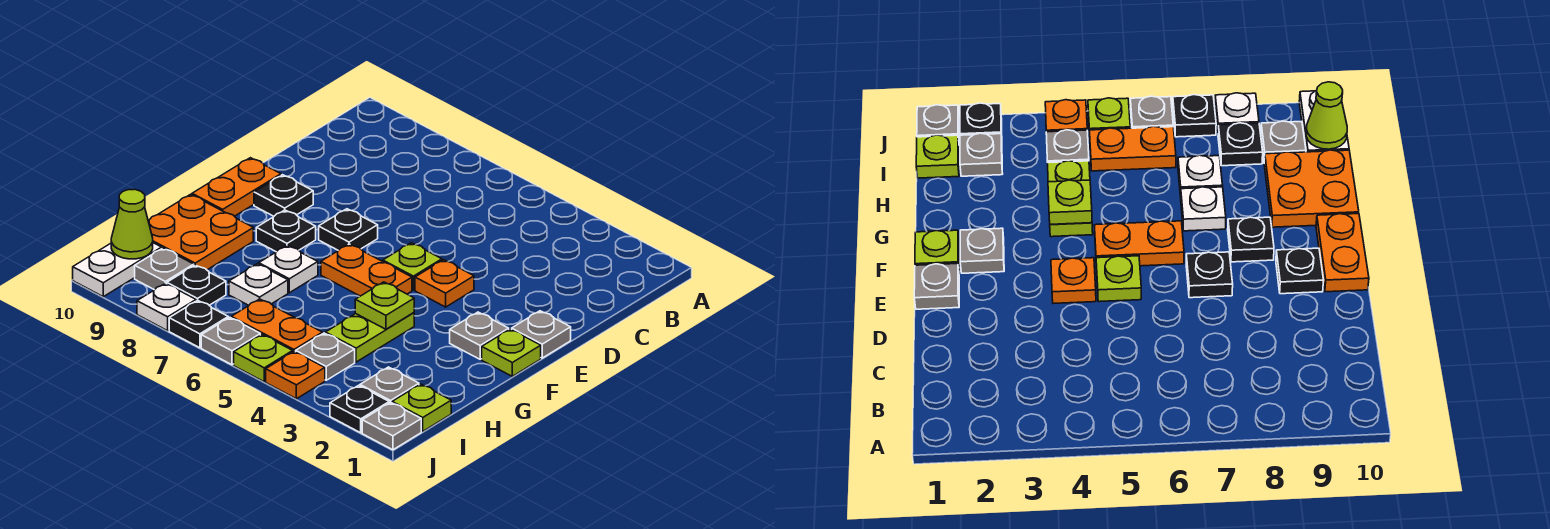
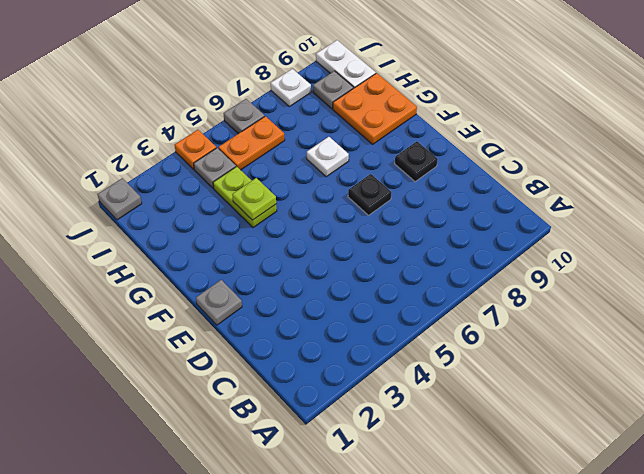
none -> orange 1x1 plate [415,260,474,307]
none -> lime 1x1 plate [383,243,442,290]
none -> orange 1x2 plate [192,158,281,216]
none -> lime 1x1 plate [482,329,541,376]

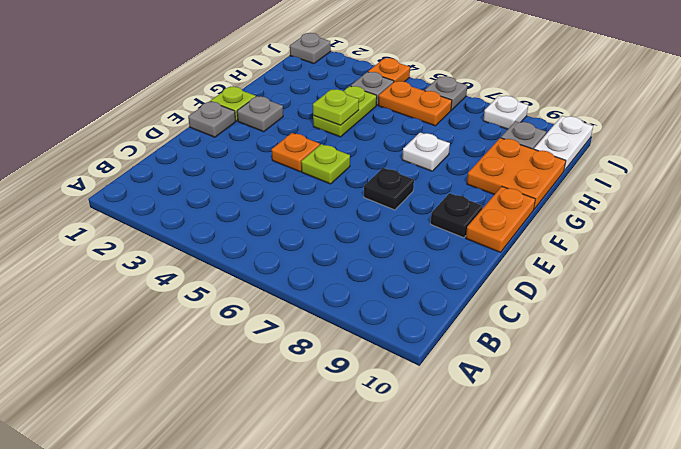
none -> orange 1x2 plate [321,244,412,296]
none -> black 1x1 plate [256,210,316,252]
none -> white 1x1 plate [229,264,288,306]
none -> lime 1x1 plate [392,384,451,431]

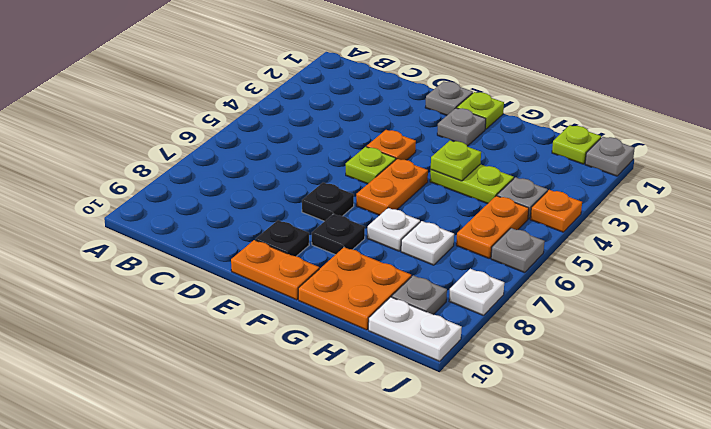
none -> grey 1x1 plate [360,367,419,403]
none -> black 1x1 plate [167,265,226,305]
none -> black 1x1 plate [330,385,389,433]
none -> lime 1x1 plate [234,335,293,382]

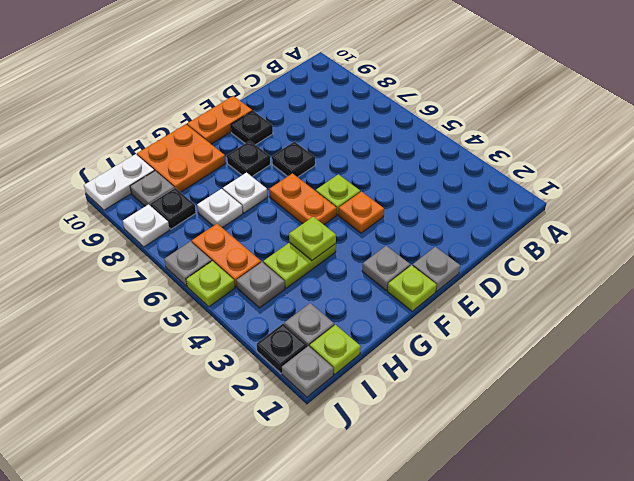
none -> orange 1x1 plate [266,351,325,399]
none -> black 1x1 plate [169,300,228,348]
none -> lime 1x1 cone [111,189,153,259]

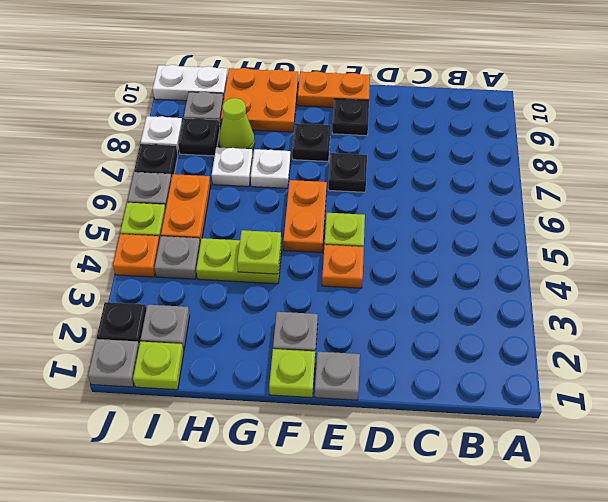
lime 1x1 cone [219,98,255,150] -> lime 1x1 cone moved to [111,189,153,259]

